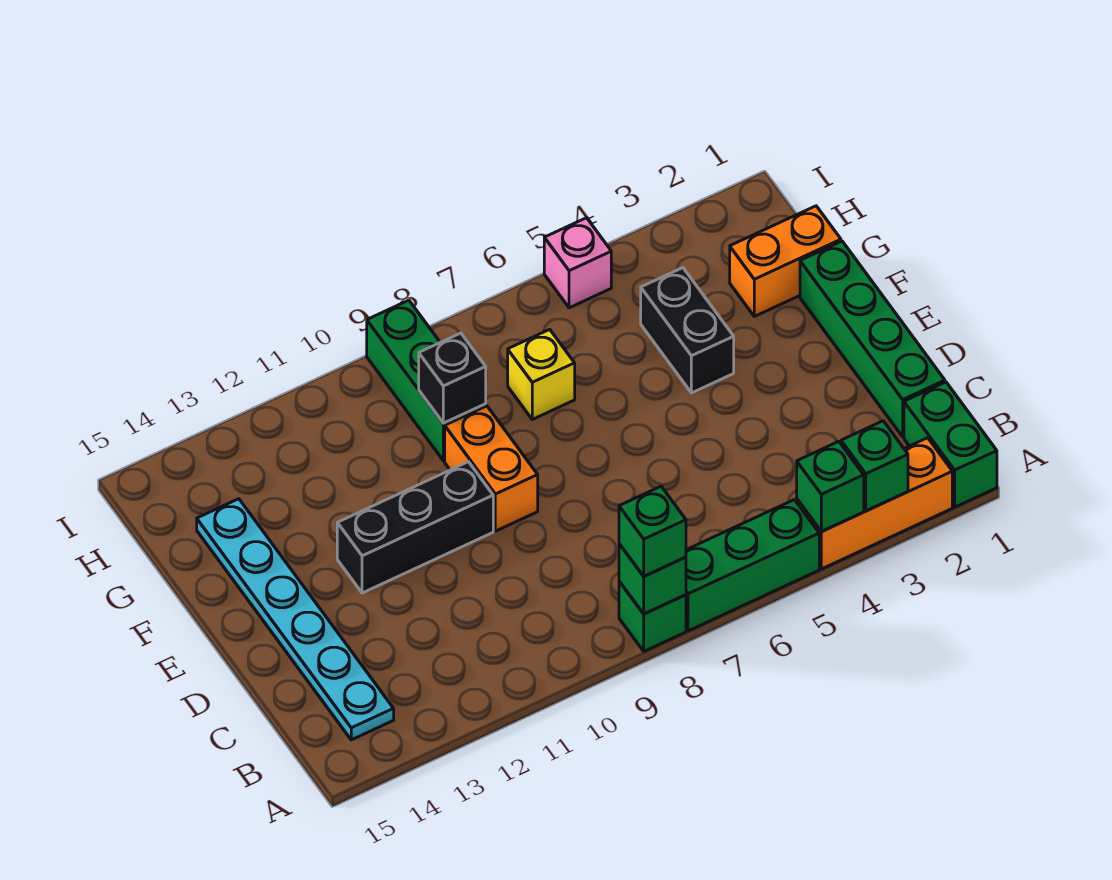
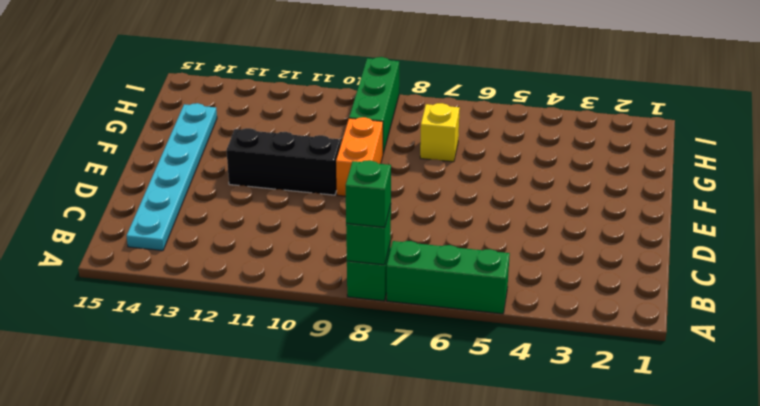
none -> green 1x2 brick [904,382,997,507]
none -> orange 1x3 brick [797,438,952,569]
none -> green 1x4 brick [800,241,945,437]

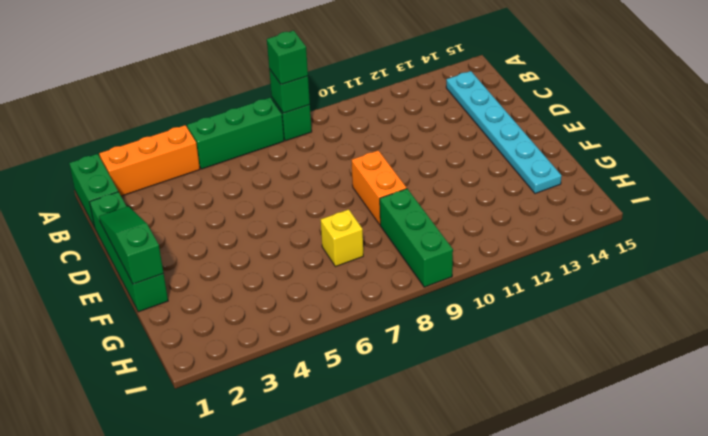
green 1x3 slope [99,206,163,284] -> none
none -> black 1x3 brick [337,462,493,593]
none -> black 1x2 brick [641,268,734,393]
none -> orange 1x2 brick [730,206,841,316]

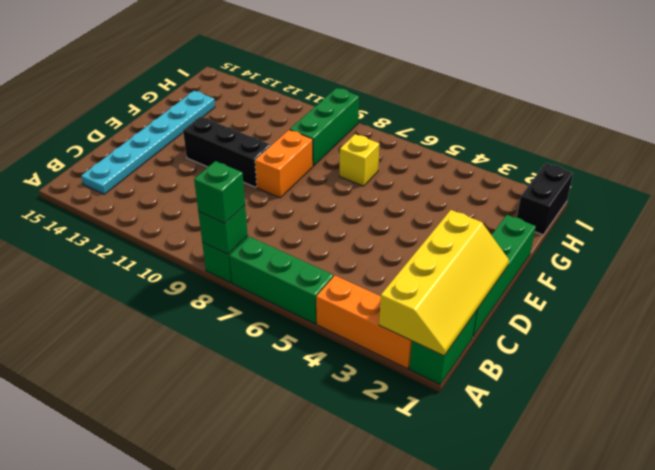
yellow 2x4 slope [379,210,509,356] -> none
black 1x2 brick [517,163,573,235] -> black 1x2 brick moved to [641,268,734,393]
none -> orange 1x2 brick [730,206,841,316]
none -> pink 1x1 brick [544,218,611,308]
none -> green 1x1 brick [841,421,908,511]

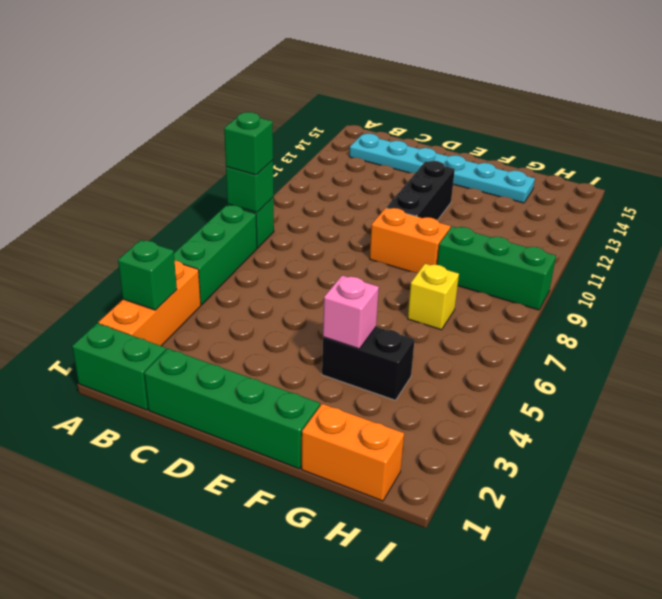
pink 1x1 brick [323,275,379,349] -> pink 1x1 brick moved to [544,218,611,308]
orange 1x2 brick [301,404,404,501] -> orange 1x2 brick turned to [730,206,841,316]
none -> green 1x1 brick [797,441,864,532]
none -> black 1x1 brick [419,333,486,423]

